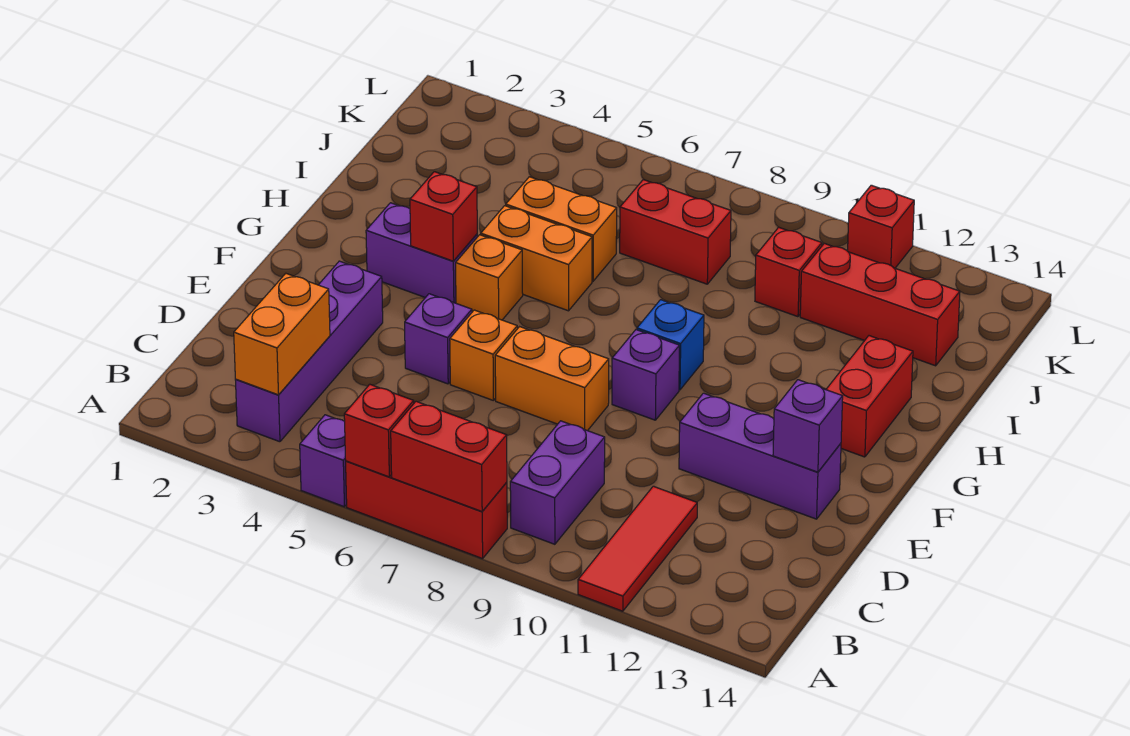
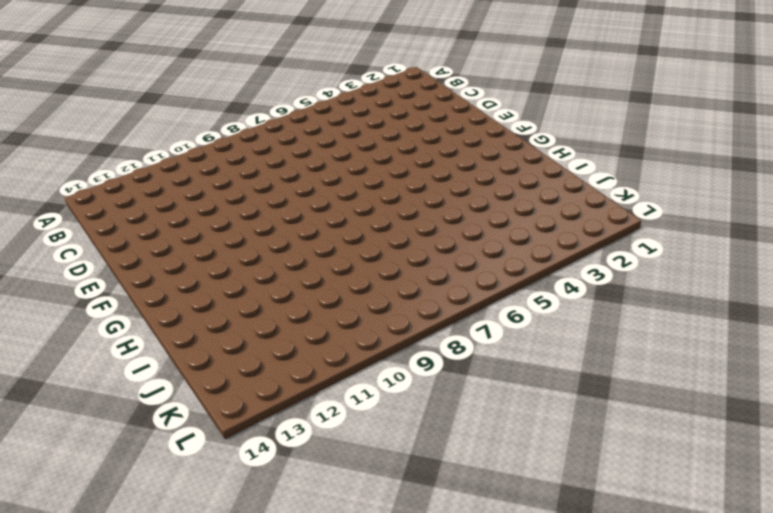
none -> purple 1x1 brick [300,415,347,507]
none -> red 1x3 brick [346,461,507,559]
none -> red 1x3 tile [578,486,697,611]

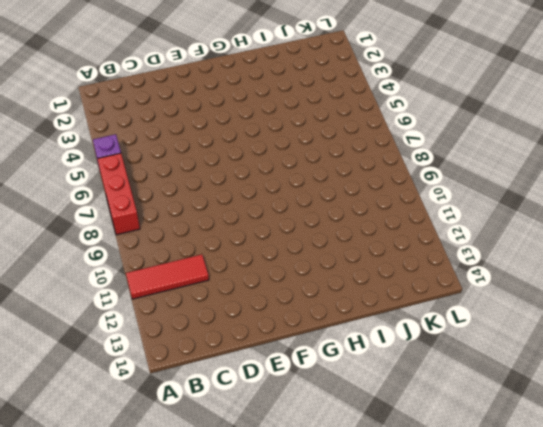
none -> purple 1x4 brick [236,261,383,442]
none -> purple 1x2 brick [510,421,605,544]
none -> purple 1x1 brick [405,294,472,384]

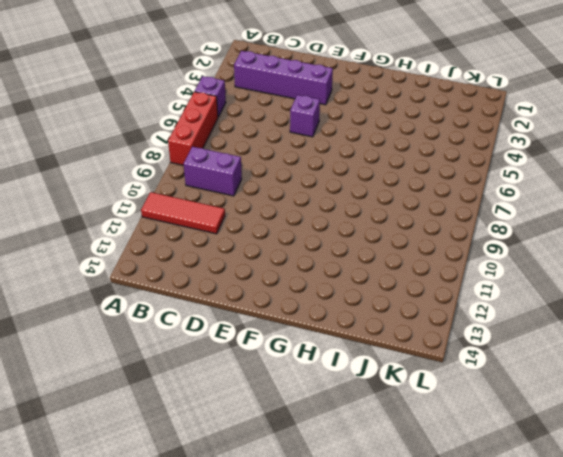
none -> orange 1x1 brick [450,310,517,401]
none -> orange 1x2 brick [495,327,609,431]
none -> purple 1x3 brick [679,393,841,519]

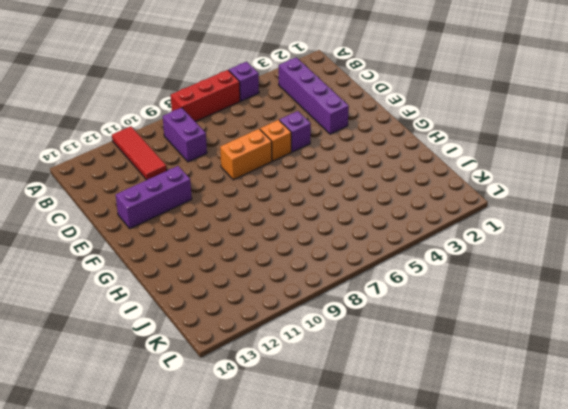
none -> purple 1x1 brick [612,330,679,420]
none -> purple 1x2 brick [366,203,477,303]
none -> orange 1x1 brick [456,235,523,320]

